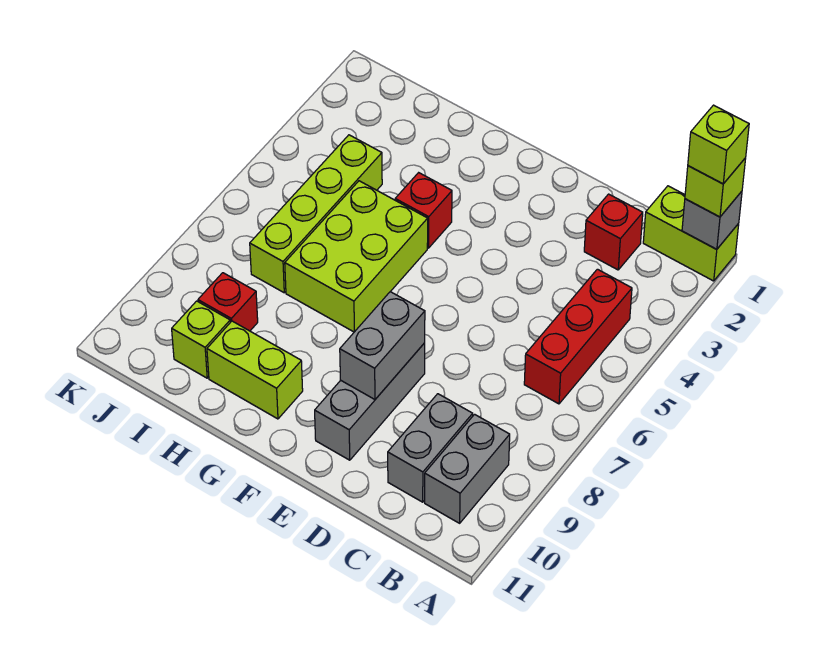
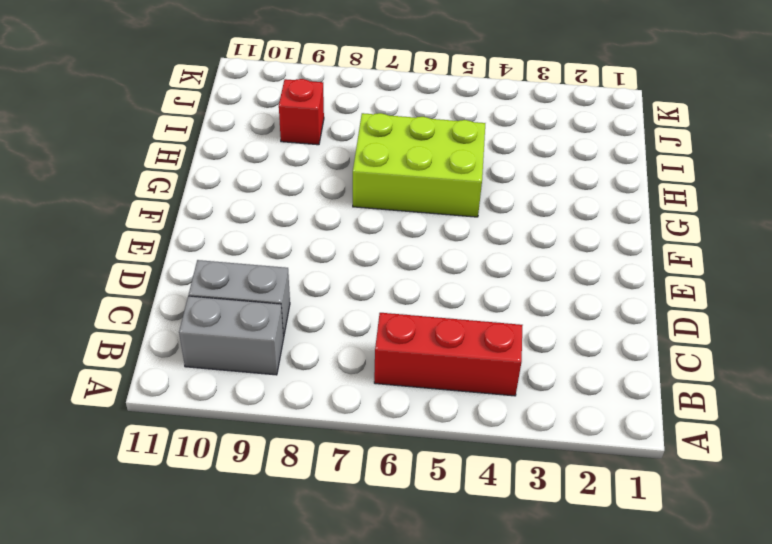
none -> lime 1x2 brick [643,186,739,281]
none -> red 1x1 brick [584,194,643,270]
none -> grey 1x3 brick [315,343,425,460]

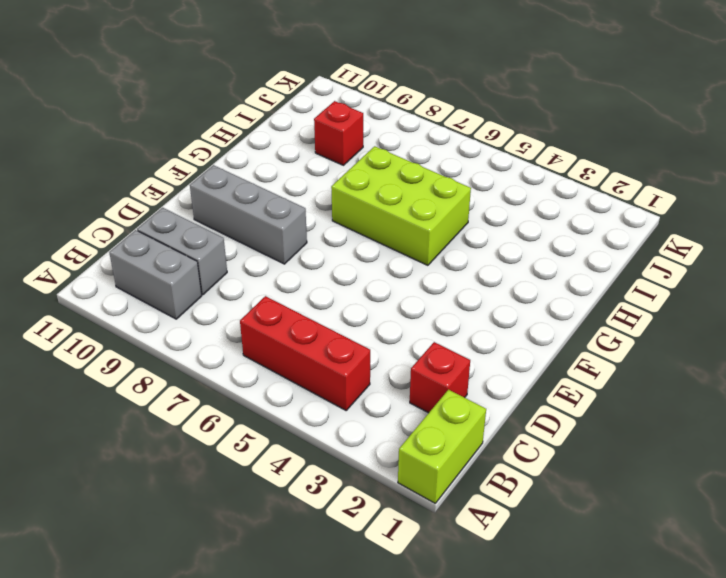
none -> red 1x1 brick [395,173,452,248]
none -> lime 1x2 brick [207,321,303,419]
none -> lime 1x4 brick [250,135,382,293]

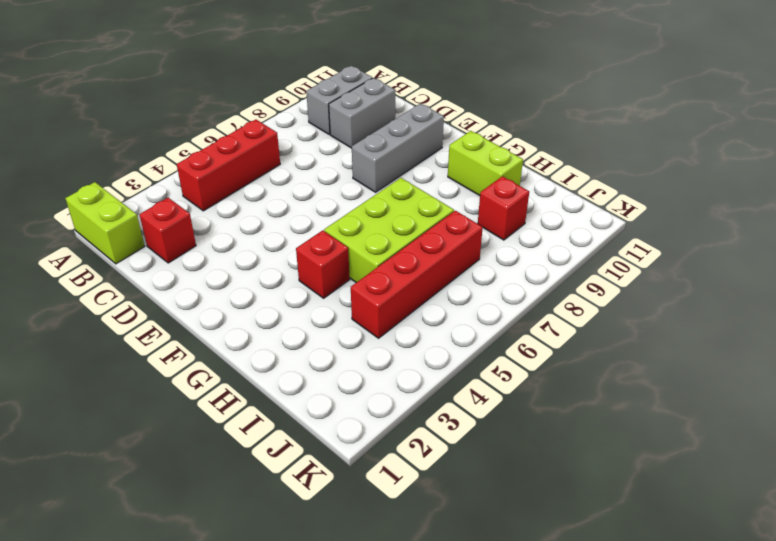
red 1x4 brick [351,211,483,338] -> lime 1x4 brick [250,135,382,293]
none -> lime 1x1 brick [172,301,230,378]
none -> grey 1x1 brick [682,191,742,249]
none -> grey 1x2 brick [340,292,425,399]

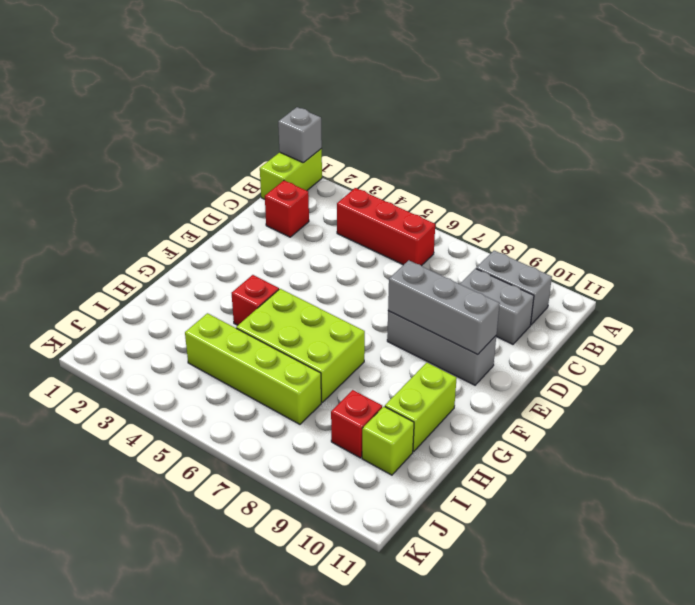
grey 1x3 brick [388,260,500,355] -> grey 1x2 brick [340,292,425,399]
none -> lime 1x1 brick [685,158,746,217]
none -> lime 1x1 brick [688,105,749,184]

